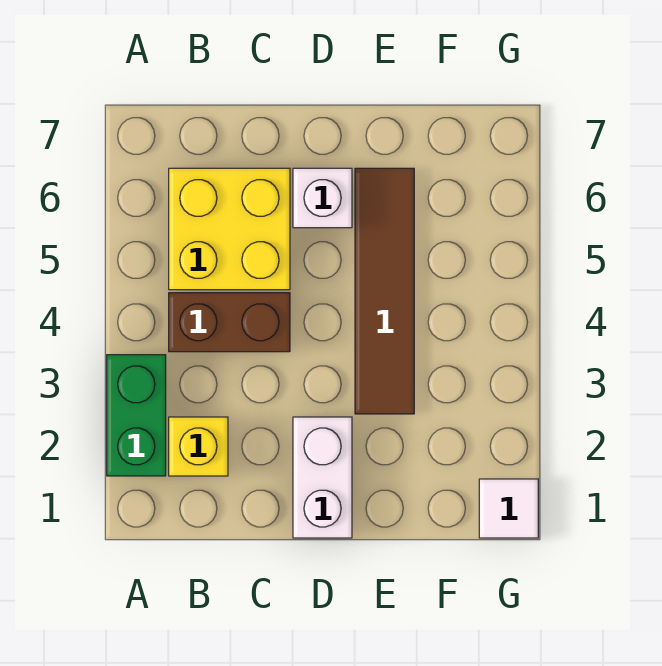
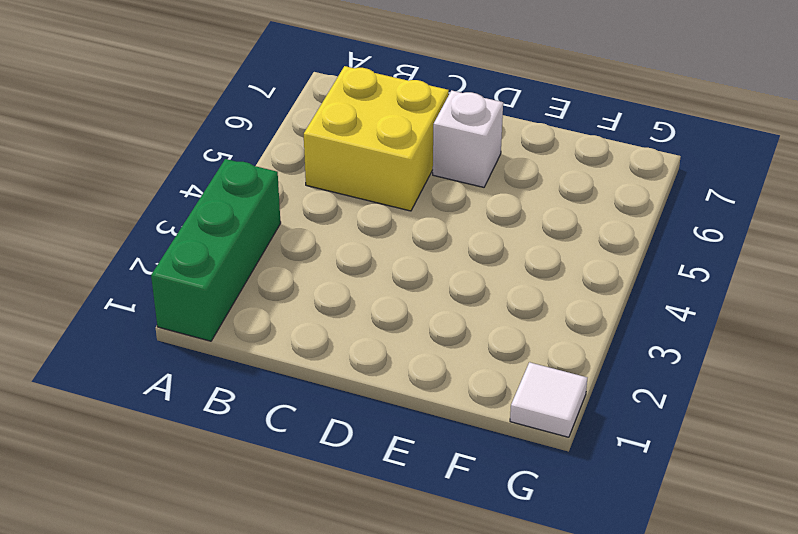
green 1x3 brick [151,159,281,341] -> green 1x2 brick [107,355,166,476]
none -> yellow 1x1 brick [169,417,228,476]
none -> brown 1x2 brick [169,293,290,352]

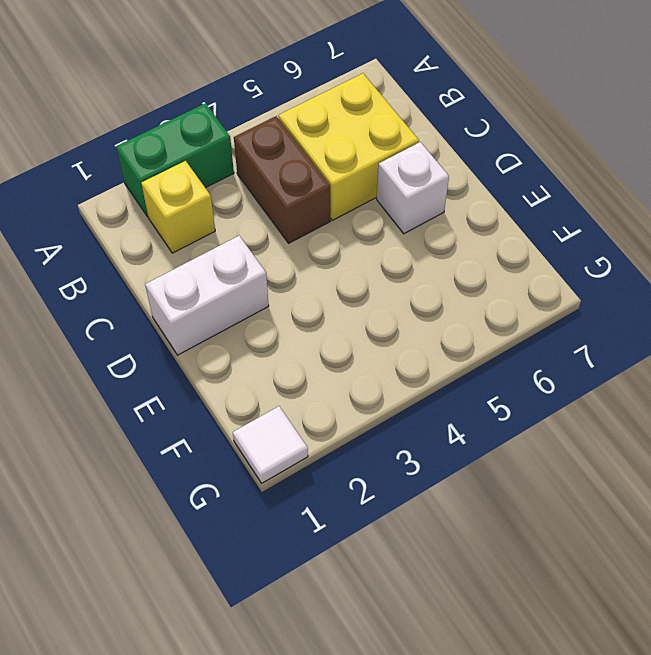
none -> brown 1x4 tile [355,168,414,414]

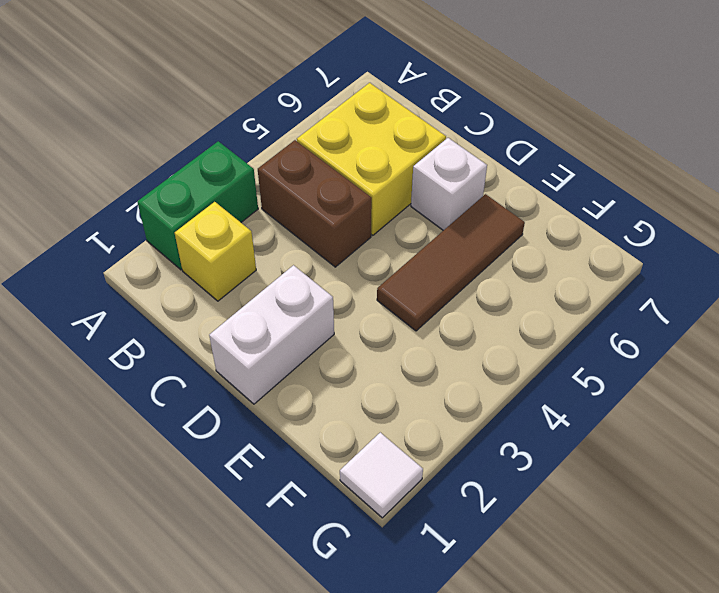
brown 1x3 tile [377,194,525,331] -> brown 1x4 tile [355,168,414,414]

